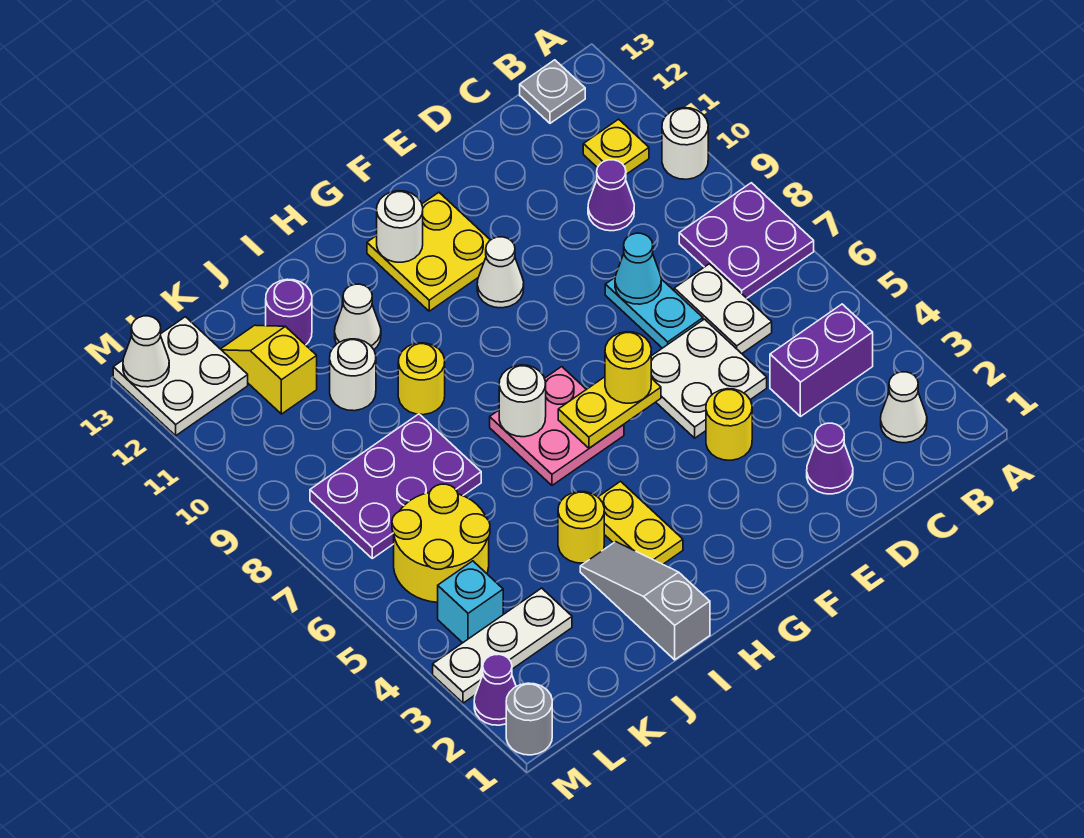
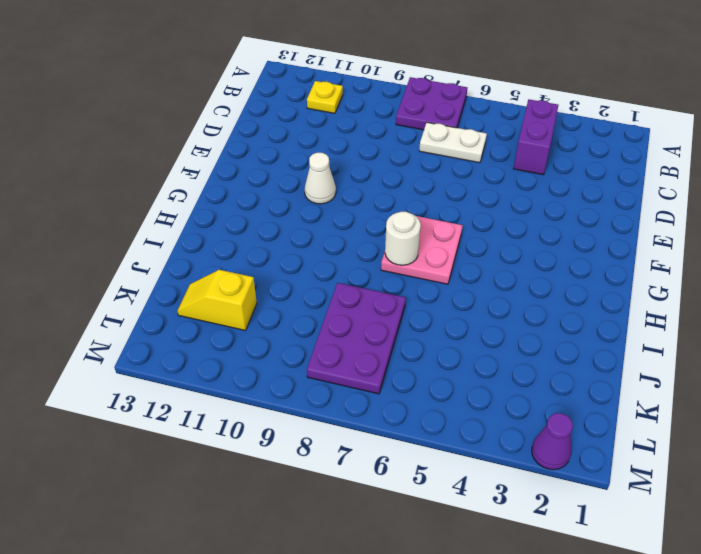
none -> white 1x1 round brick [662,108,708,179]
none -> white 1x1 cone [881,372,927,443]
none -> grey 1x1 plate [520,60,585,123]
none -> purple 1x1 cone [588,160,634,231]

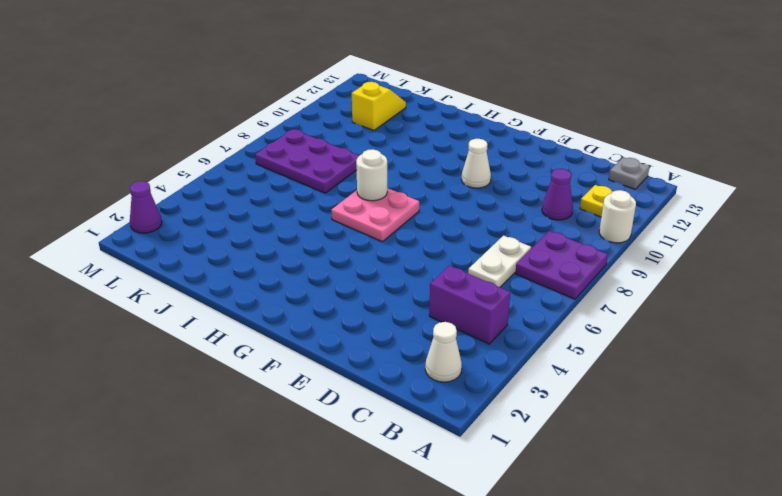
none -> purple 1x1 cone [807,423,853,494]
none -> white 2x2 plate [651,319,767,438]
none -> cyan 1x2 plate [605,278,703,348]
none -> yellow 1x1 round brick [706,389,752,460]

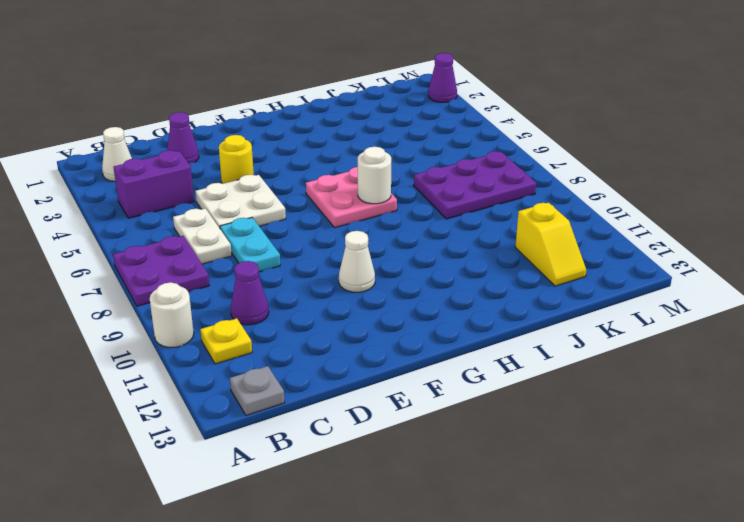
none -> yellow 2x2 plate [367,192,490,311]
none -> yellow 1x2 plate [598,481,683,564]
none -> grey 1x3 slope [580,542,710,660]
none -> yellow 1x1 round brick [558,491,604,563]

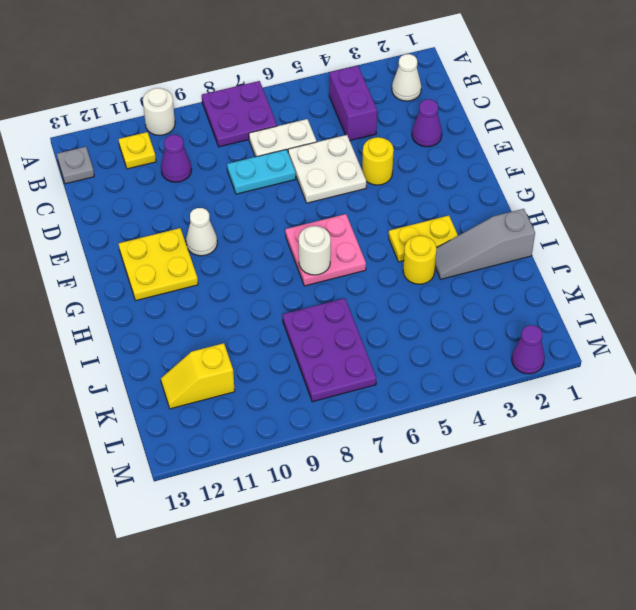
none -> yellow 1x1 round brick [398,343,445,415]
none -> white 1x1 cone [335,284,381,349]
none -> white 1x1 round brick [330,339,376,411]
none -> purple 1x1 round brick [266,279,312,345]

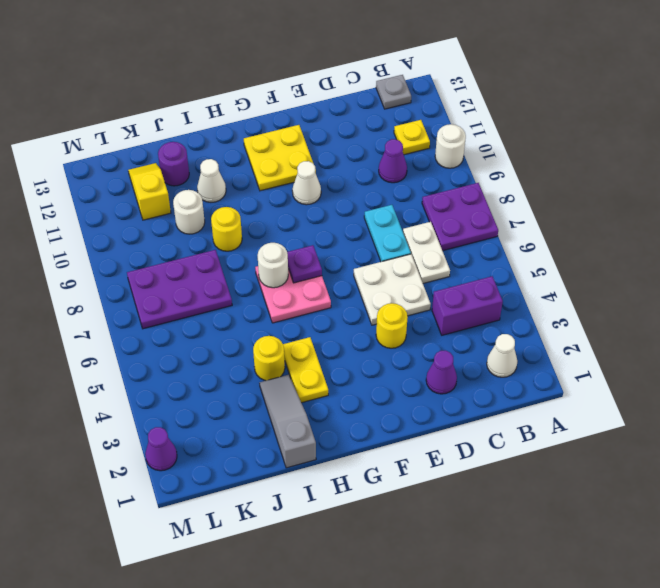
purple 1x1 plate [287,245,322,283] -> none
none -> white 1x3 plate [433,588,572,703]
none -> yellow 2x2 round brick [392,484,490,602]
none -> cyan 1x1 brick [438,561,503,643]
none -> white 2x2 plate [113,317,248,436]

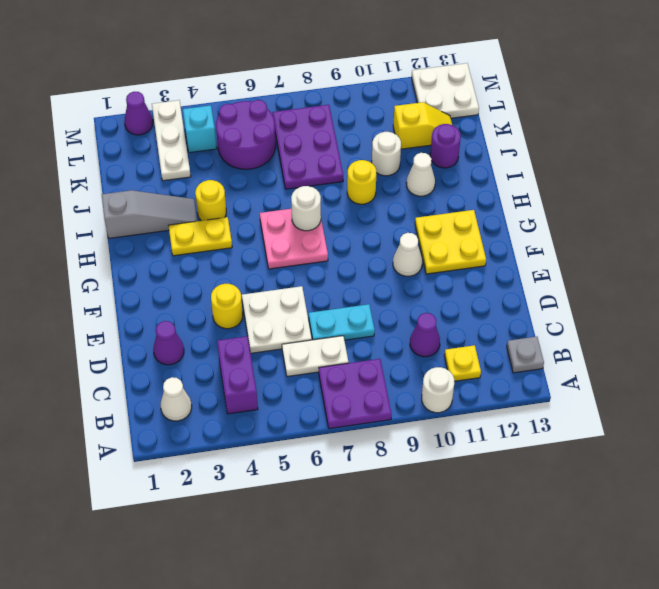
purple 2x2 round brick [216,100,276,169] -> yellow 2x2 round brick [392,484,490,602]
none -> grey 1x1 round brick [506,683,552,755]
none -> cyan 1x1 cone [615,233,661,304]
none -> yellow 1x2 plate [558,377,661,448]
none -> white 1x1 round brick [377,191,423,262]

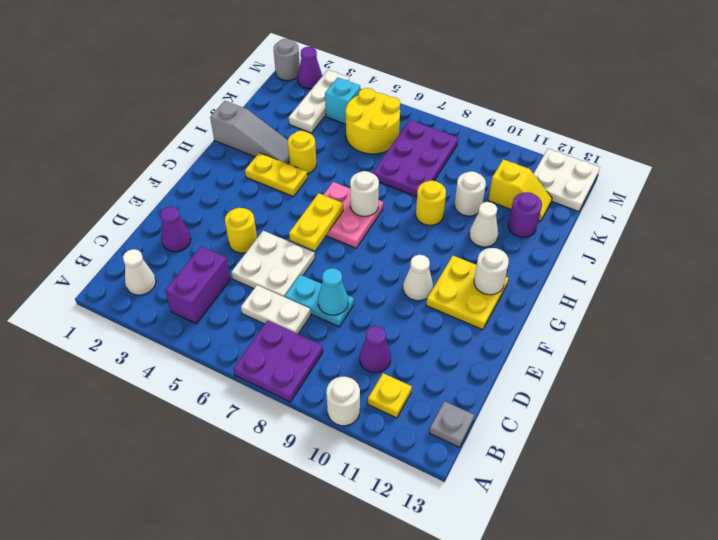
none -> white 1x1 cone [123,316,169,387]
none -> yellow 1x1 round brick [605,332,651,403]

